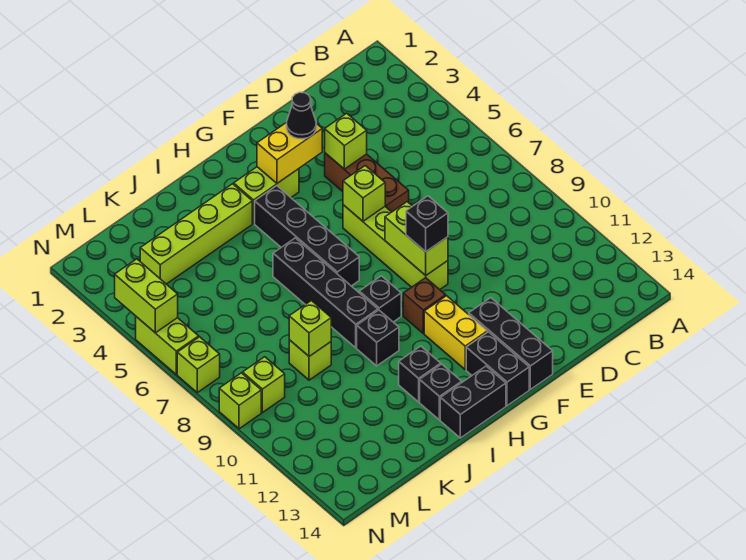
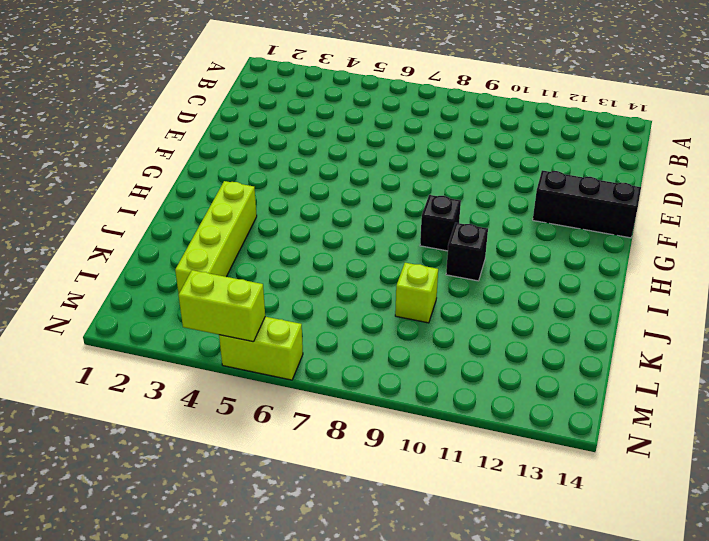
none -> brown 1x3 brick [325,153,409,212]
none -> lime 1x4 brick [343,205,448,290]
none -> lime 1x2 brick [234,167,299,223]

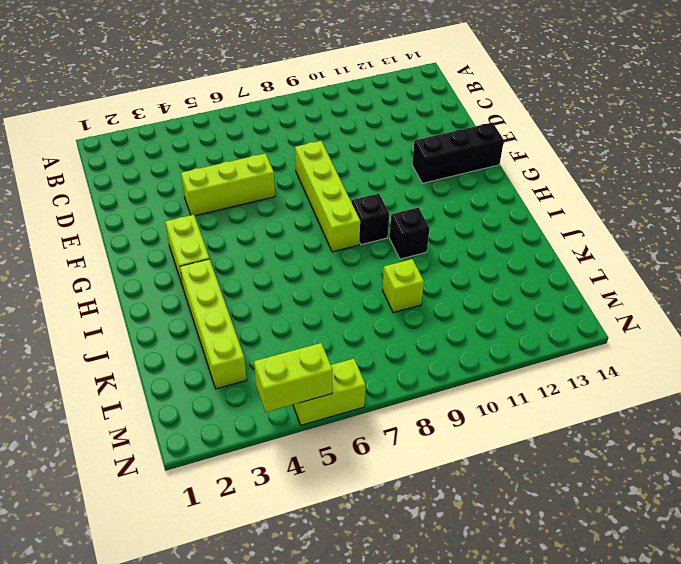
lime 1x3 brick [181,153,275,216] -> brown 1x3 brick [325,153,409,212]
lime 1x4 brick [295,141,360,252] -> lime 1x4 brick turned to [343,205,448,290]
none -> brown 1x1 brick [403,278,446,333]
none -> yellow 1x2 brick [424,296,487,369]
none -> black 1x2 brick [466,332,529,406]

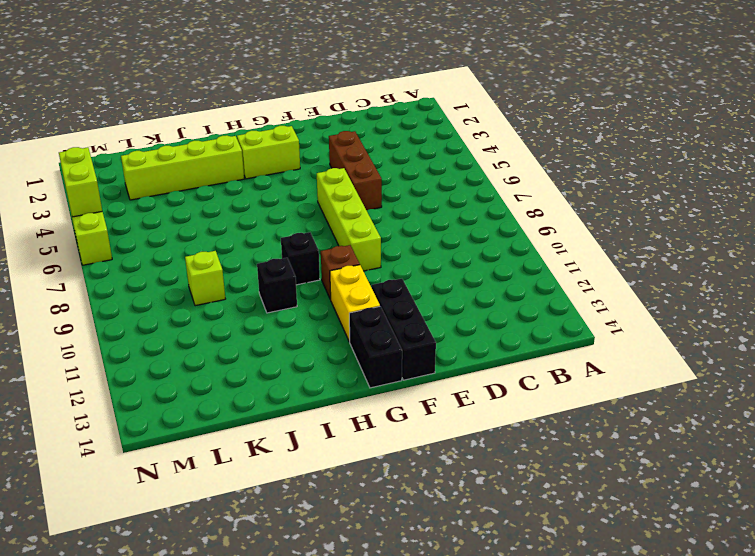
none -> black 1x4 brick [255,186,359,286]
none -> black 1x2 brick [440,366,506,438]
none -> black 1x4 brick [273,238,378,348]

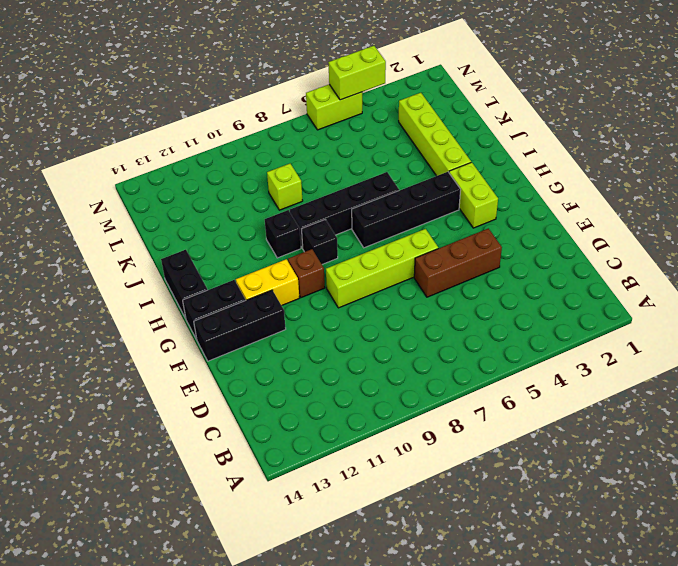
none -> black 1x1 brick [399,346,441,402]
none -> black 1x1 brick [420,364,462,420]
none -> lime 1x1 brick [243,357,285,413]

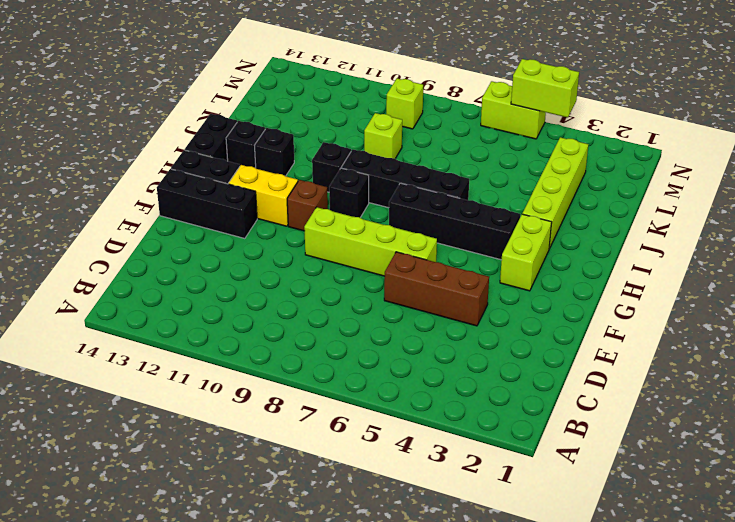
none -> lime 1x1 brick [177,337,220,393]
none -> lime 1x1 brick [219,373,261,429]
none -> lime 1x1 brick [325,113,367,169]

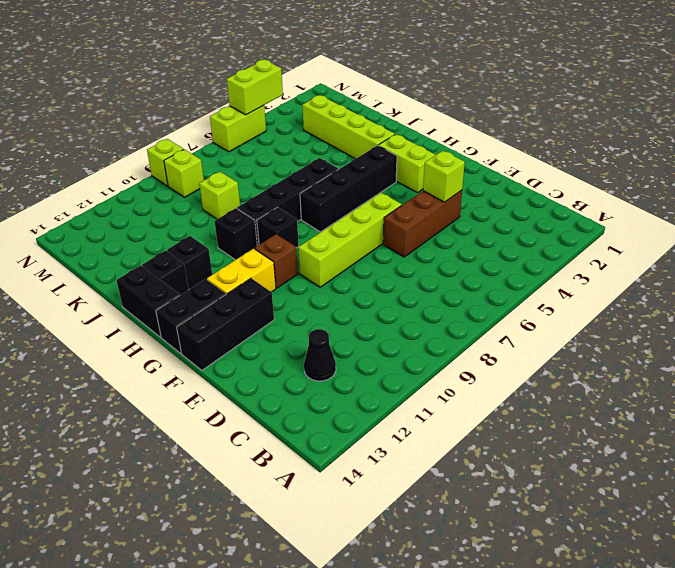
black 1x1 cone [304,329,336,381] -> black 1x1 cone moved to [287,92,316,139]
none -> lime 1x1 brick [177,337,220,393]
none -> yellow 1x2 brick [257,122,322,183]
none -> lime 1x1 brick [343,166,385,221]

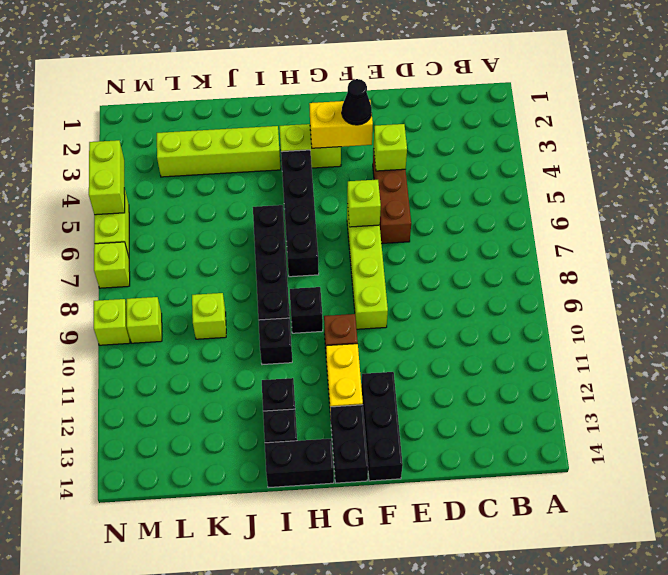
none -> lime 1x2 brick [385,202,448,275]
none -> lime 1x1 brick [289,301,331,356]
none -> black 1x1 brick [406,196,448,252]

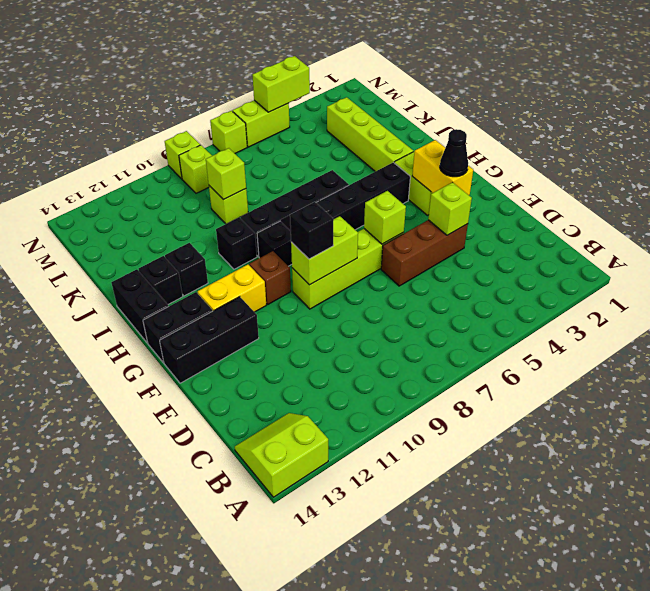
lime 2x2 slope [235,413,328,497] -> none

